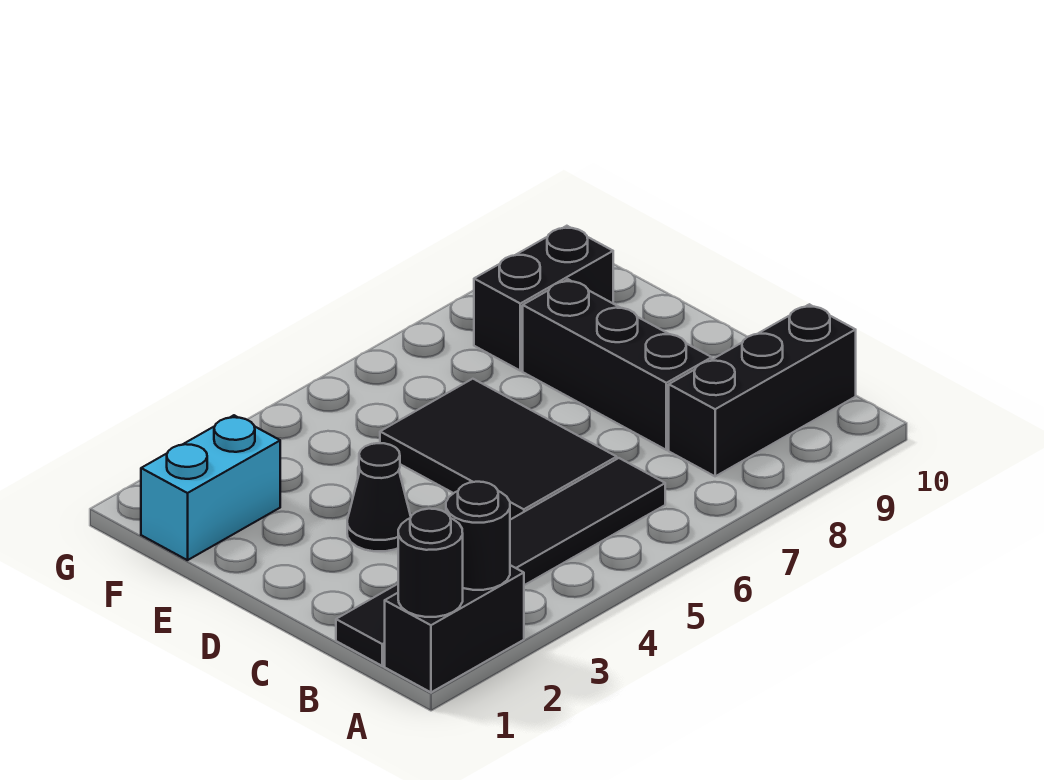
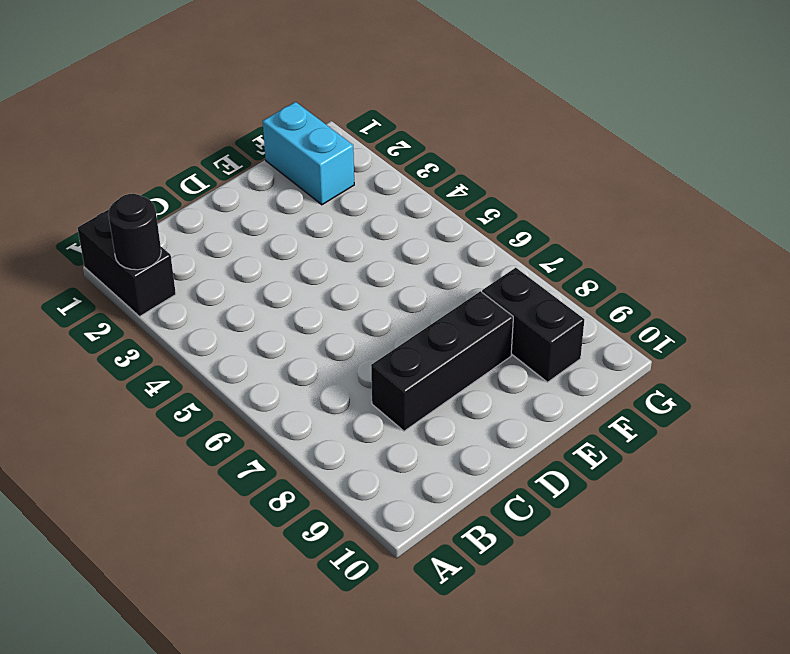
none -> black 1x6 tile [336,458,665,666]
none -> black 1x3 brick [669,304,856,476]

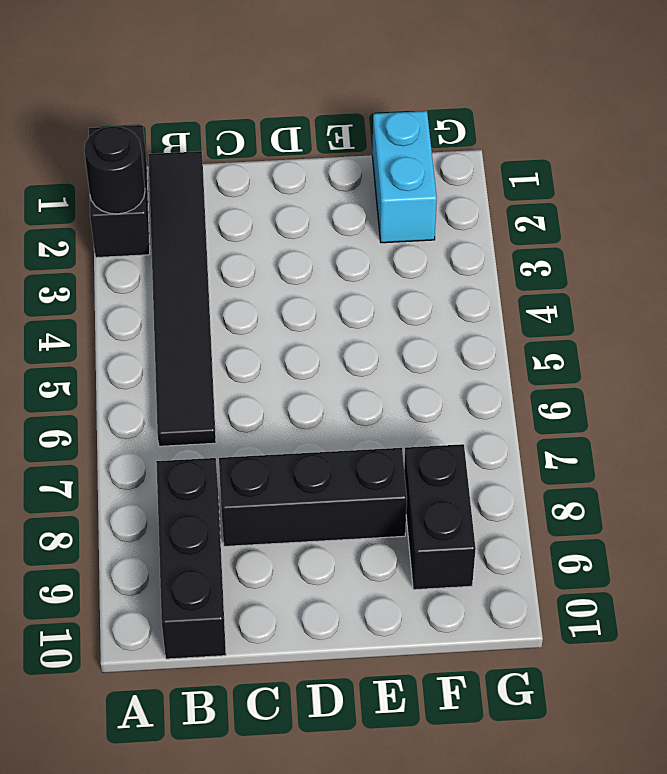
none -> black 2x3 tile [380,379,617,520]
none -> black 1x1 cone [347,443,411,551]

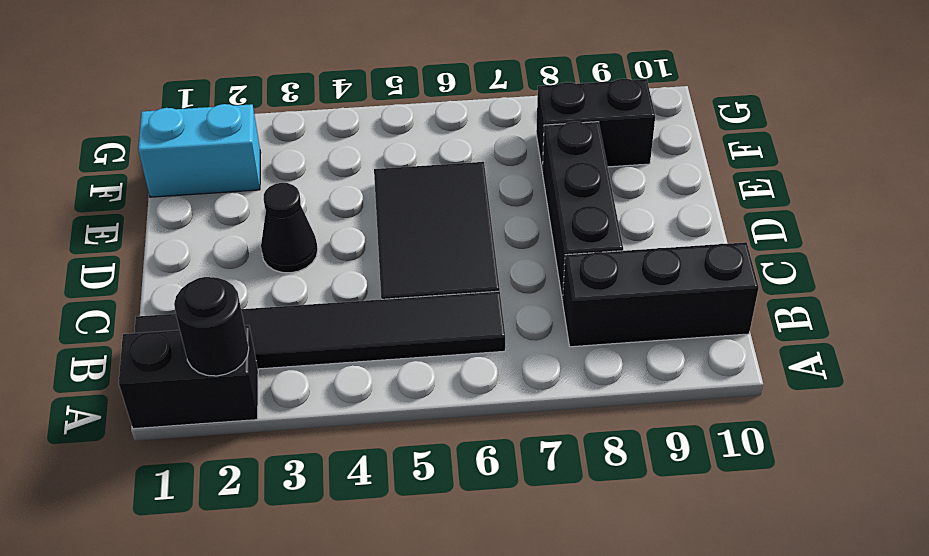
none -> black 1x1 round brick [398,509,463,617]

